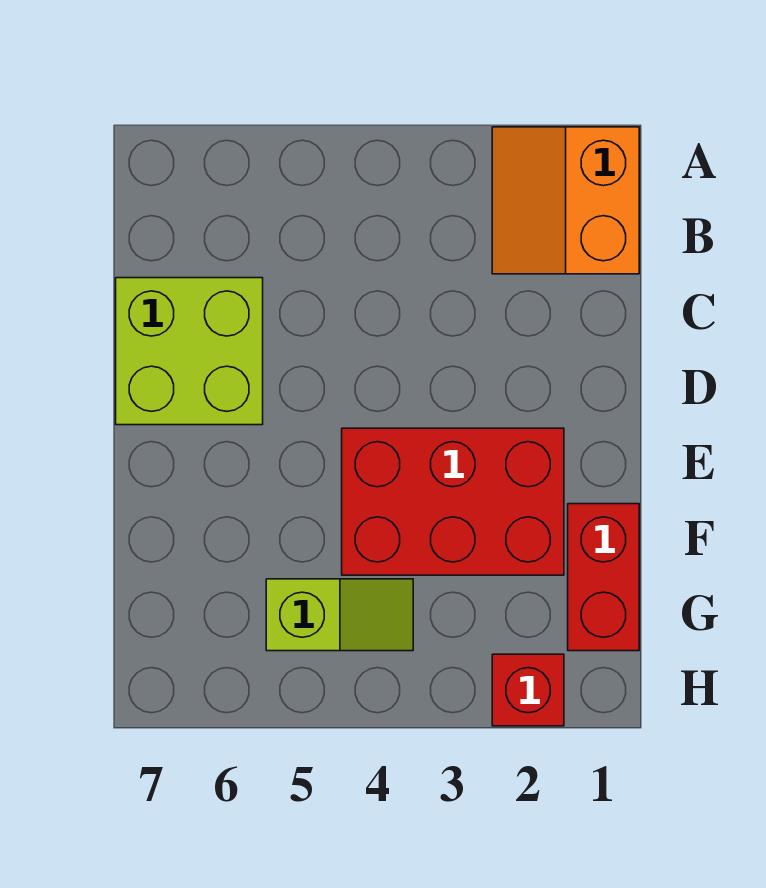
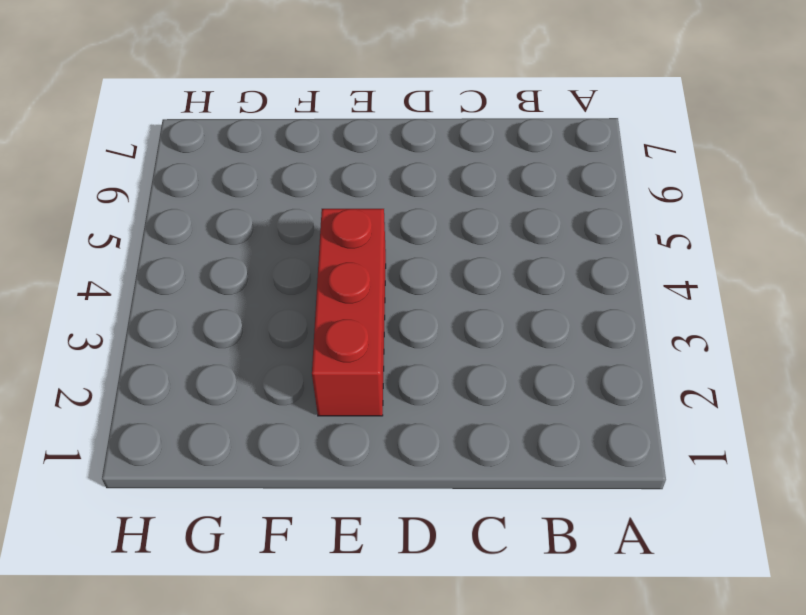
red 1x3 brick [312,209,386,416] -> red 2x3 brick [342,428,564,575]
none -> orange 2x2 slope [492,127,639,274]
none -> lime 2x2 brick [116,278,263,425]

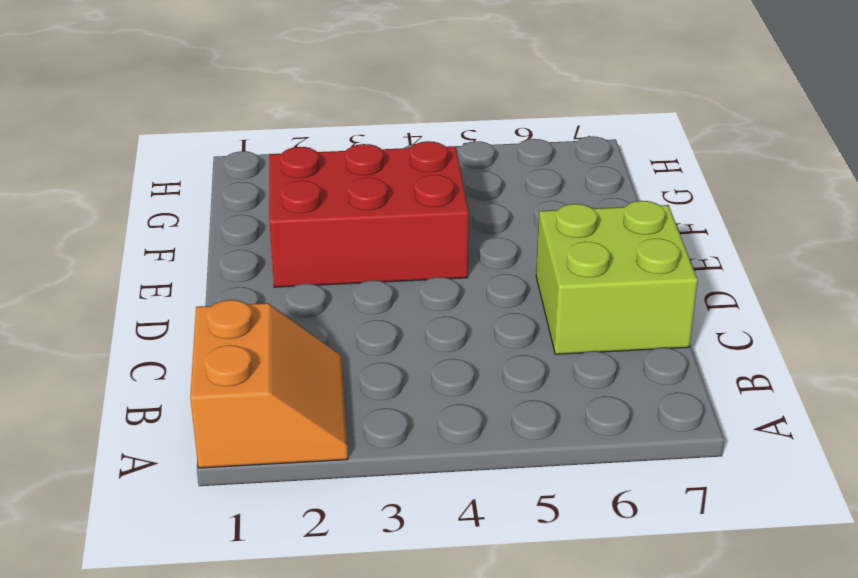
none -> red 1x2 brick [568,504,639,651]
none -> lime 1x2 slope [266,579,413,651]

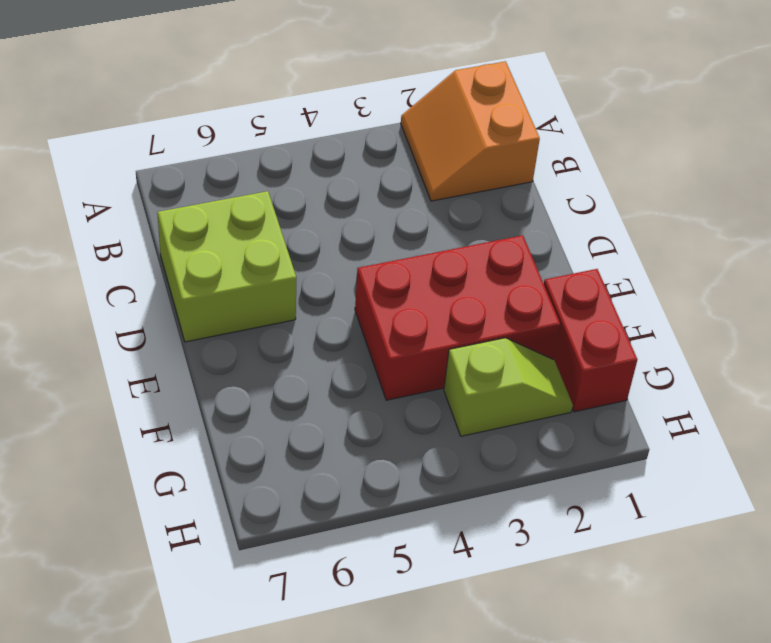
lime 1x2 slope [444,338,573,436] -> lime 1x2 slope moved to [266,579,413,651]
none -> red 1x1 brick [492,654,564,726]

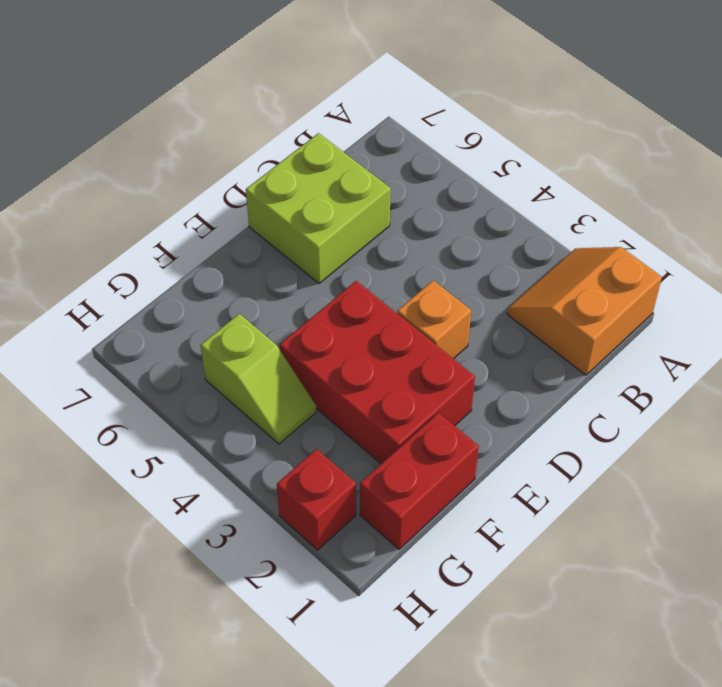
orange 1x1 brick [397,280,471,359] -> none

